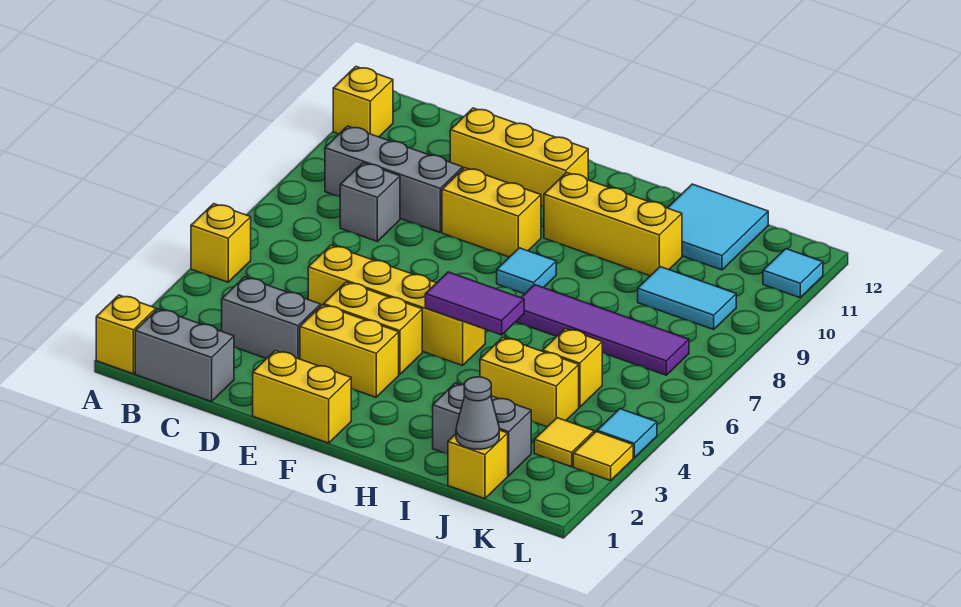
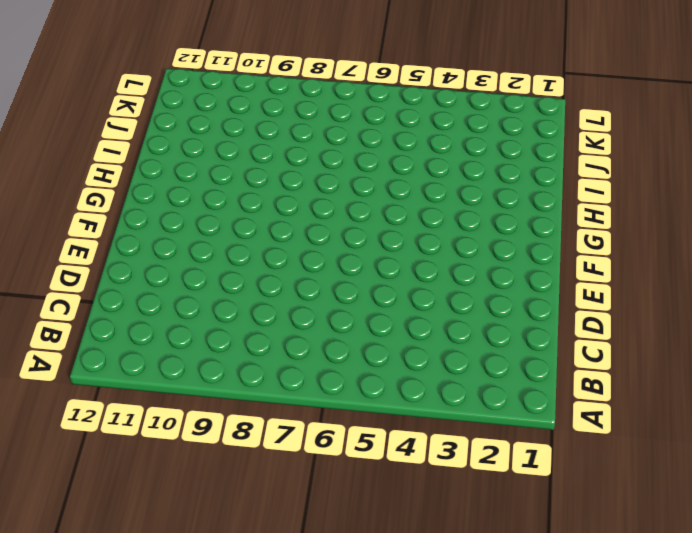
none -> yellow 1x1 brick [96,295,156,374]
none -> yellow 1x1 brick [191,204,251,282]
none -> yellow 1x1 brick [333,67,393,137]

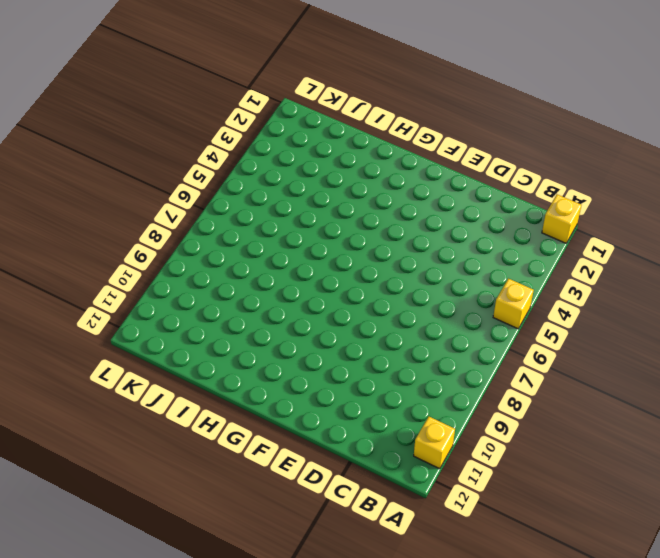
none -> grey 1x2 brick [135,309,234,402]
none -> grey 1x3 brick [325,126,463,232]
none -> grey 1x2 brick [222,277,321,359]

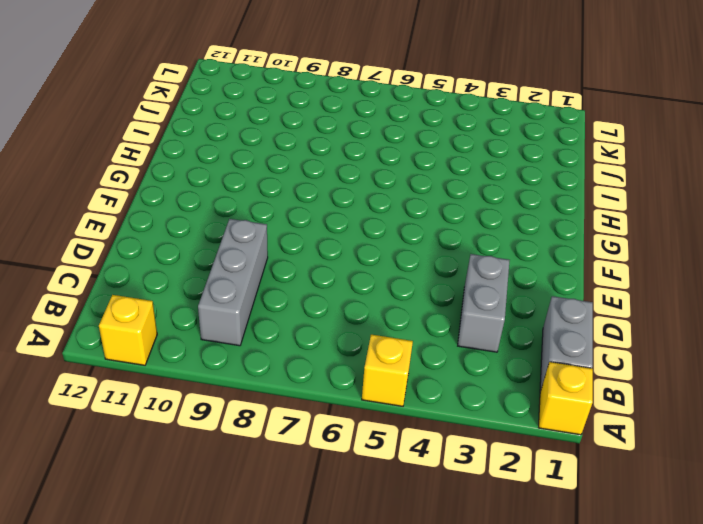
none -> grey 1x1 brick [340,163,400,241]
none -> yellow 1x4 brick [308,245,485,366]
none -> yellow 1x3 brick [450,108,588,206]

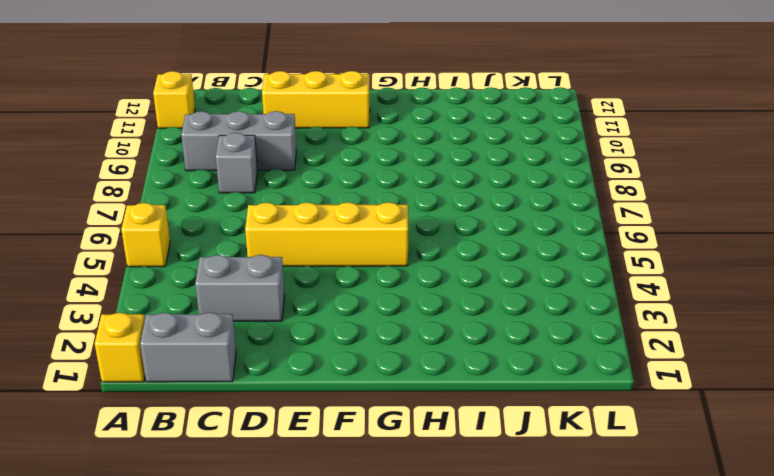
none -> yellow 1x2 brick [253,351,351,443]
none -> yellow 1x2 brick [300,305,399,397]
none -> yellow 1x2 brick [324,282,422,375]

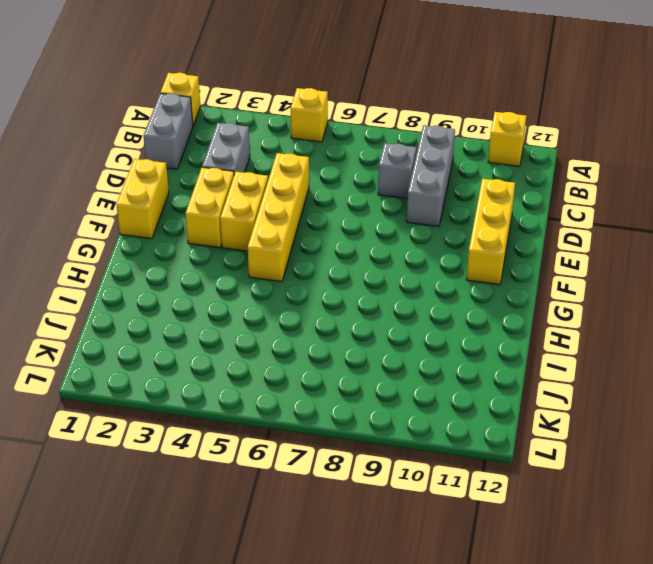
none -> yellow 1x2 brick [442,168,541,257]
none -> cyan 1x1 tile [497,248,556,294]
none -> yellow 1x3 brick [544,172,682,276]

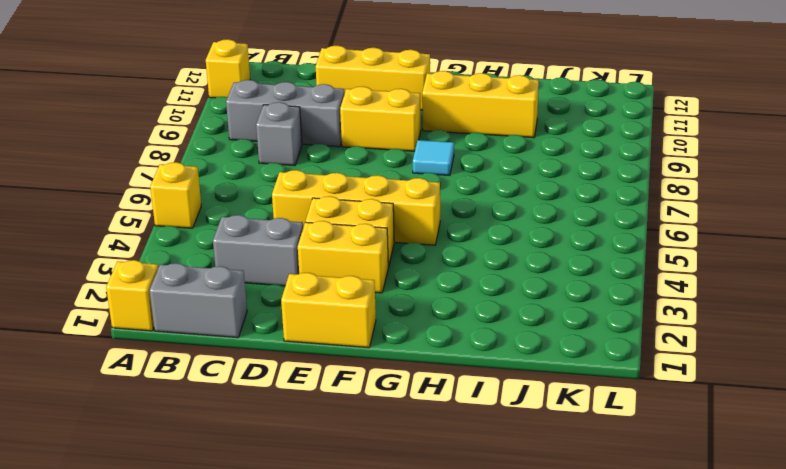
none -> purple 1x4 tile [516,285,689,375]
none -> grey 1x2 brick [433,383,531,476]
none -> yellow 1x2 brick [480,337,579,427]

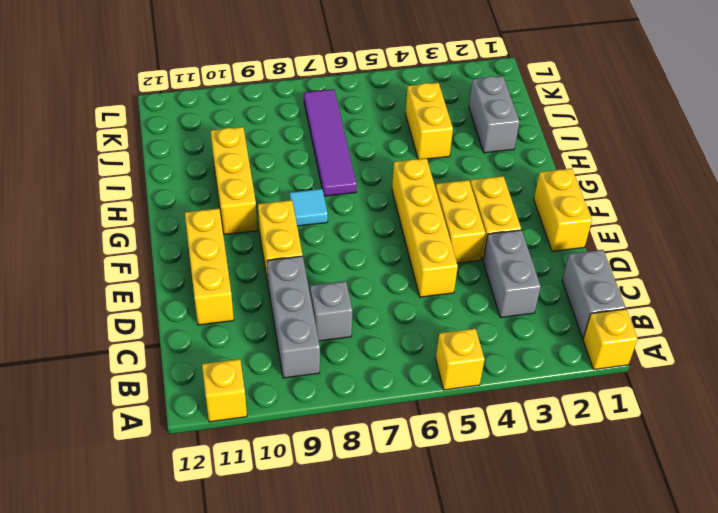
none -> cyan 2x2 tile [668,184,768,270]
none -> yellow 1x1 brick [448,430,508,499]
none -> yellow 1x1 brick [543,328,602,407]

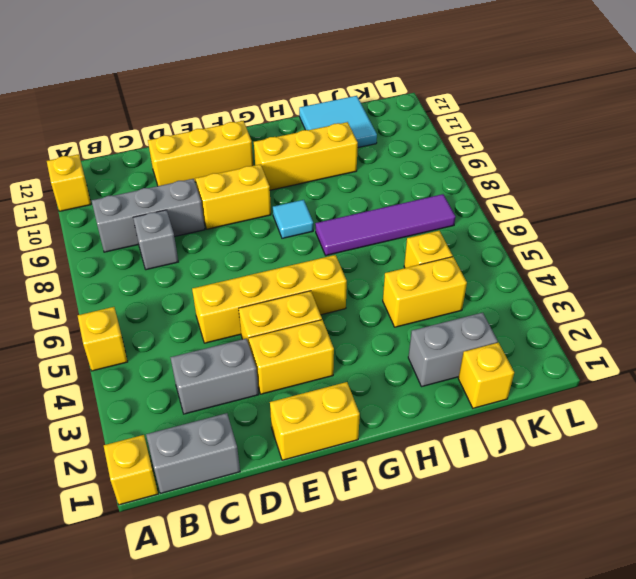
none -> cyan 1x2 tile [638,267,736,330]
none -> yellow 1x1 tile [534,418,594,467]
none -> yellow 1x1 tile [573,432,633,481]

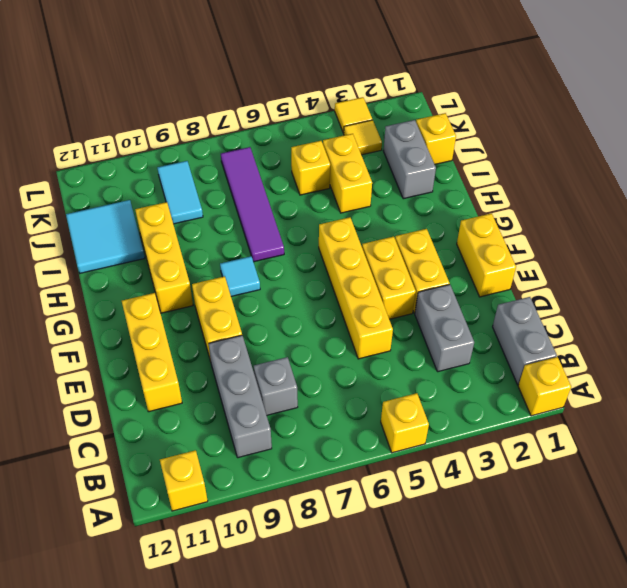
none -> cyan 1x1 tile [597,409,657,458]
none -> cyan 1x1 tile [763,249,823,298]
none -> purple 1x2 tile [425,272,524,335]

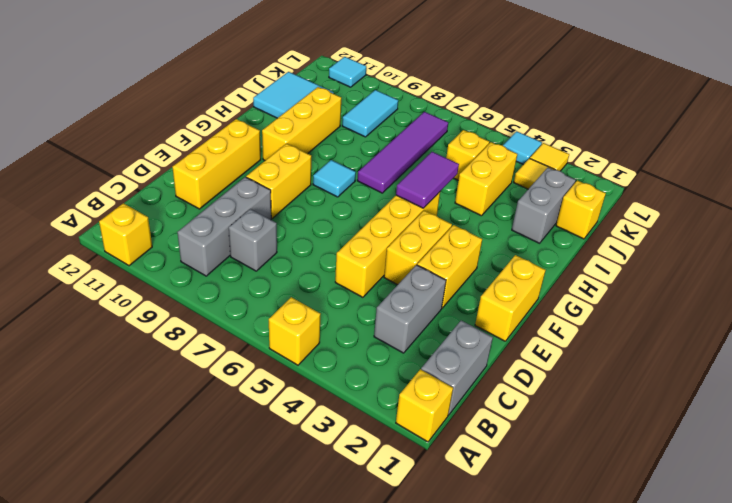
none -> grey 1x1 cone [456,377,499,449]

